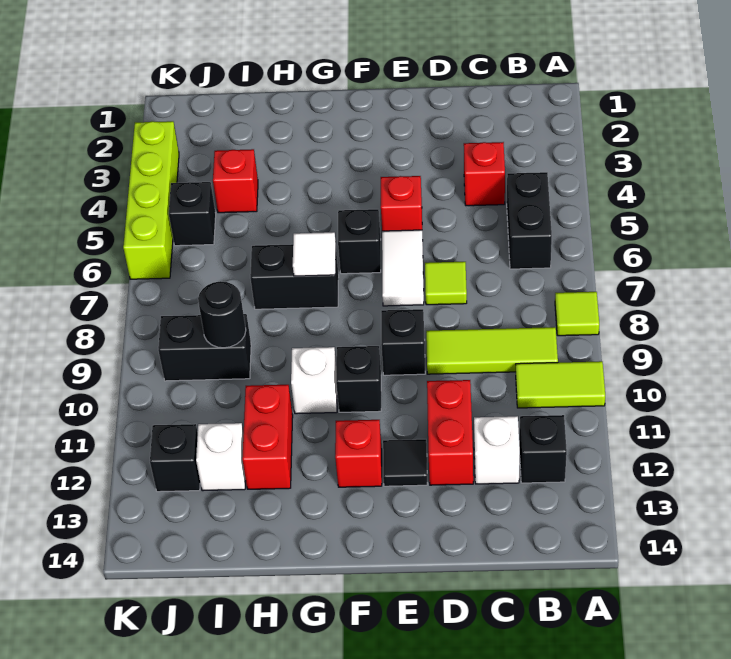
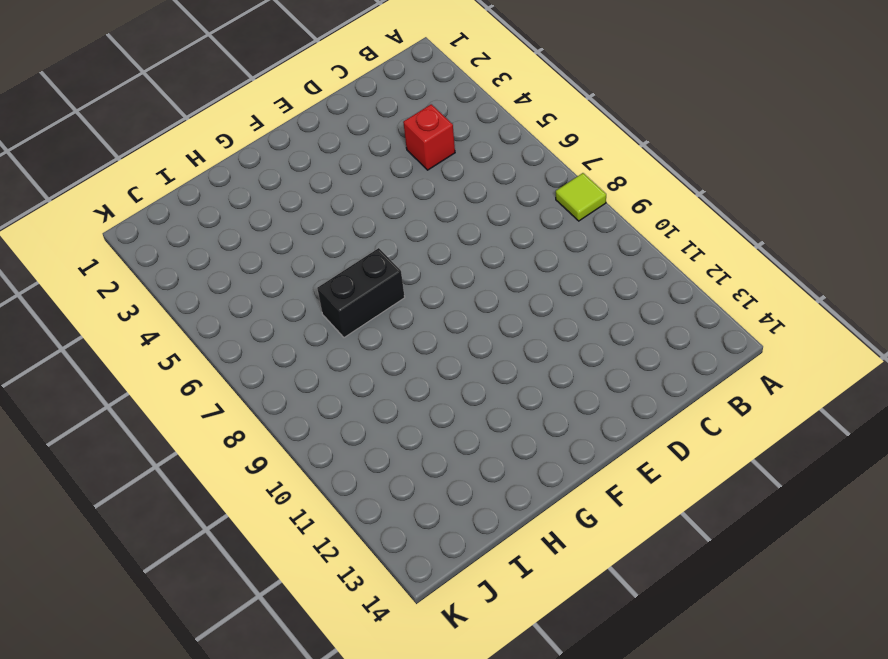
none -> lime 1x2 tile [516,361,605,408]
none -> black 1x2 brick [507,172,552,269]
none -> lime 1x3 tile [426,327,558,374]

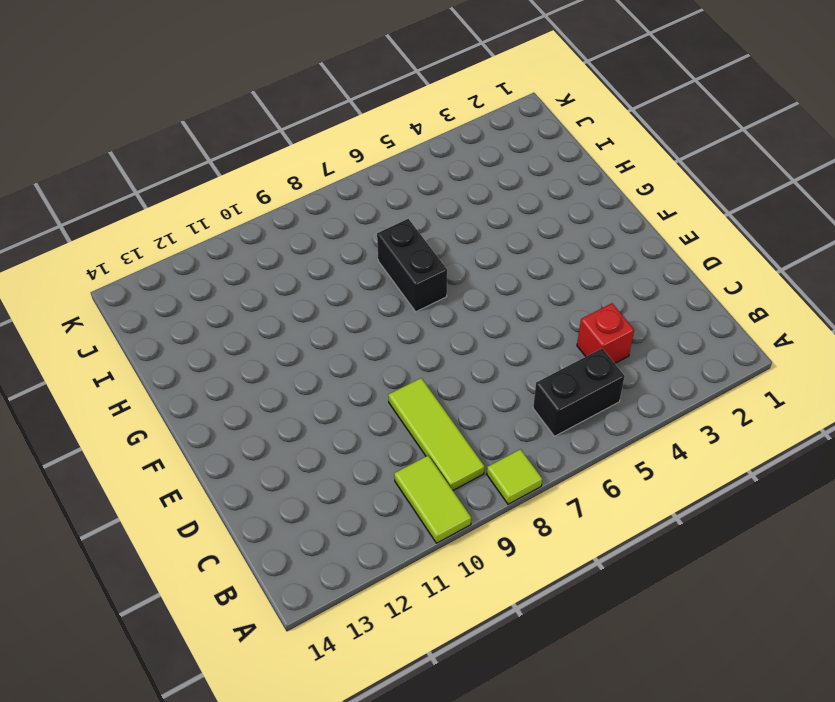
none -> black 1x1 brick [519,415,567,483]
none -> white 1x1 brick [474,416,520,484]
none -> lime 1x1 tile [425,262,467,305]

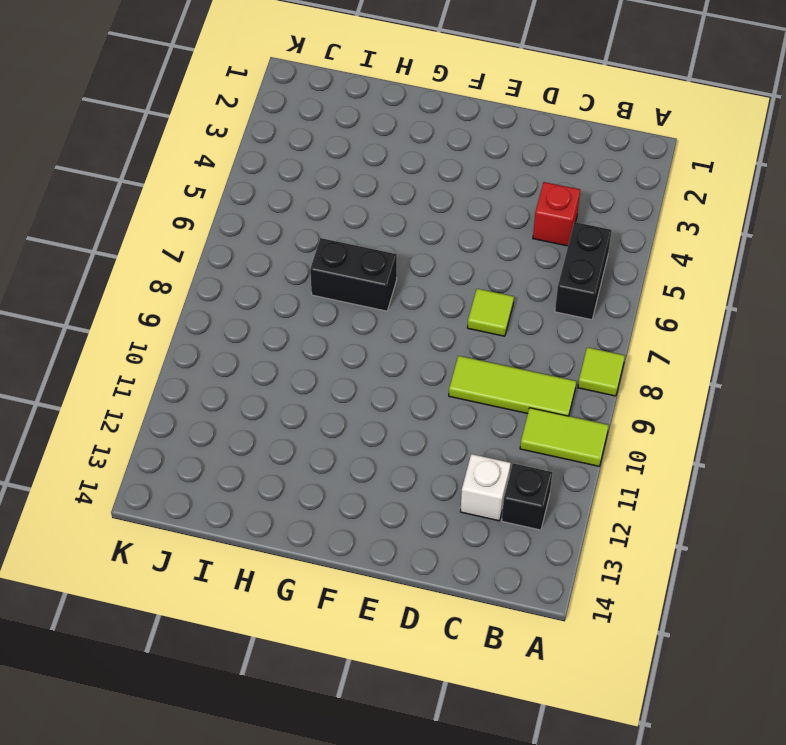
none -> red 1x2 brick [427,380,473,485]
none -> red 1x1 brick [381,176,422,231]
none -> white 1x2 tile [382,230,424,306]

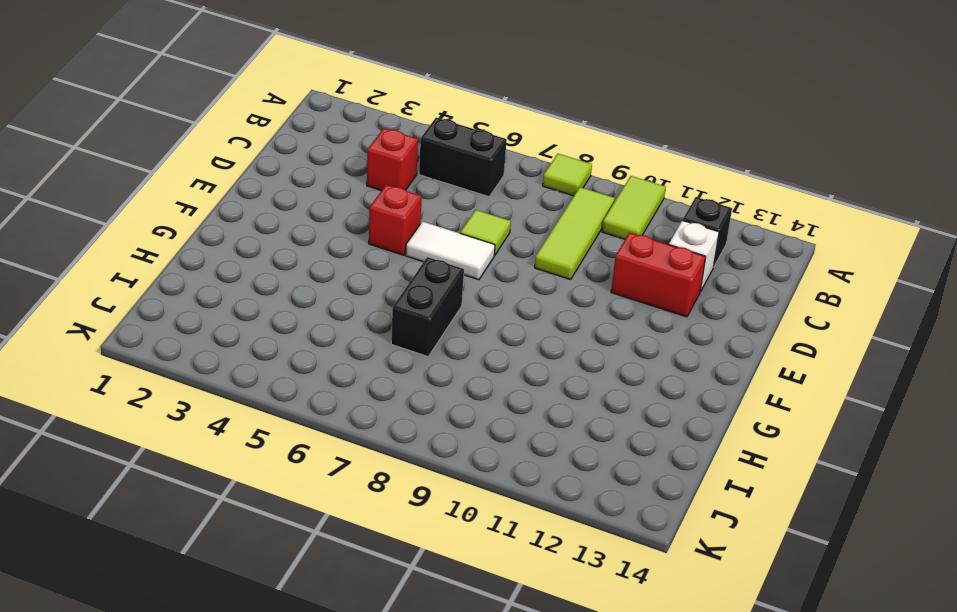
none -> black 1x1 brick [381,309,425,375]
none -> black 1x1 tile [383,439,427,486]
none -> black 1x1 brick [338,209,381,274]

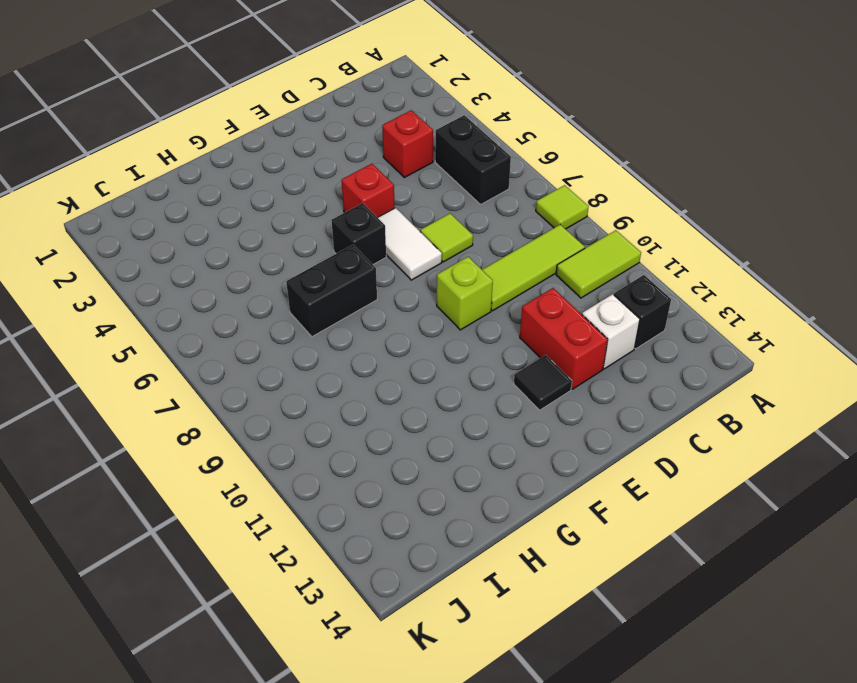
lime 1x1 brick [437,257,493,330] -> black 1x1 brick [381,309,425,375]
none -> black 1x1 brick [336,346,381,412]
none -> red 1x1 brick [335,420,382,487]
none -> white 1x1 brick [291,347,337,414]

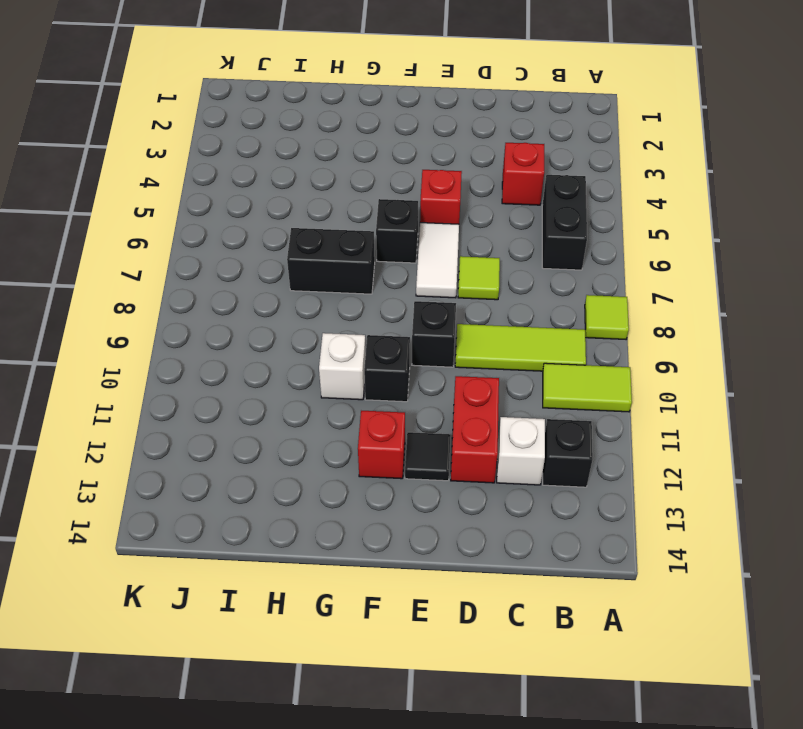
none -> red 1x2 brick [242,385,293,489]
none -> red 1x1 brick [213,149,258,213]
none -> black 1x2 brick [158,314,251,381]

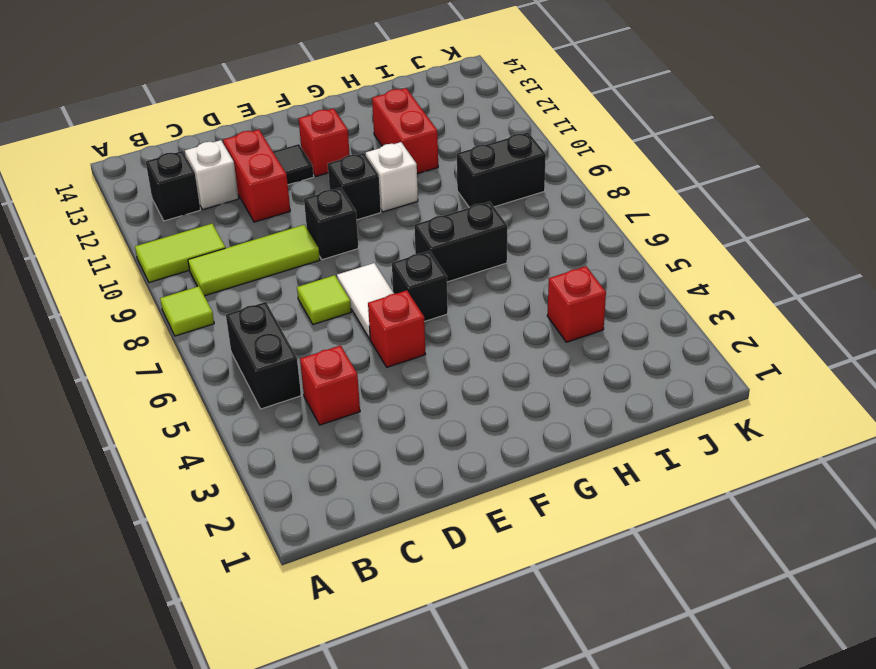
none -> white 1x1 brick [196,423,246,491]
none -> black 1x1 brick [169,182,216,246]
none -> black 1x1 brick [150,424,200,492]

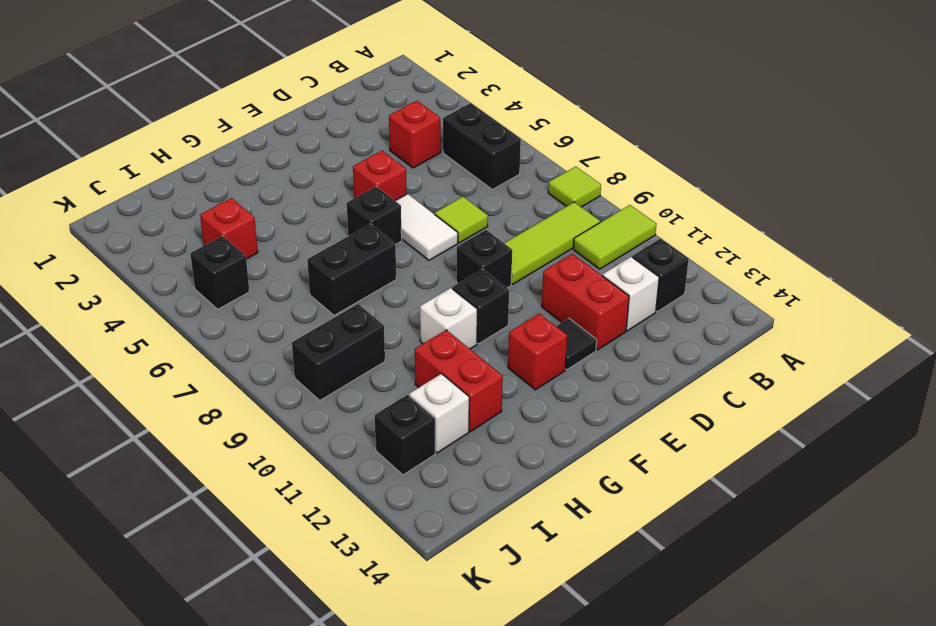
none -> lime 1x4 brick [123,121,179,279]
none -> white 1x1 tile [293,232,336,276]
none -> black 1x1 round brick [198,281,246,348]

